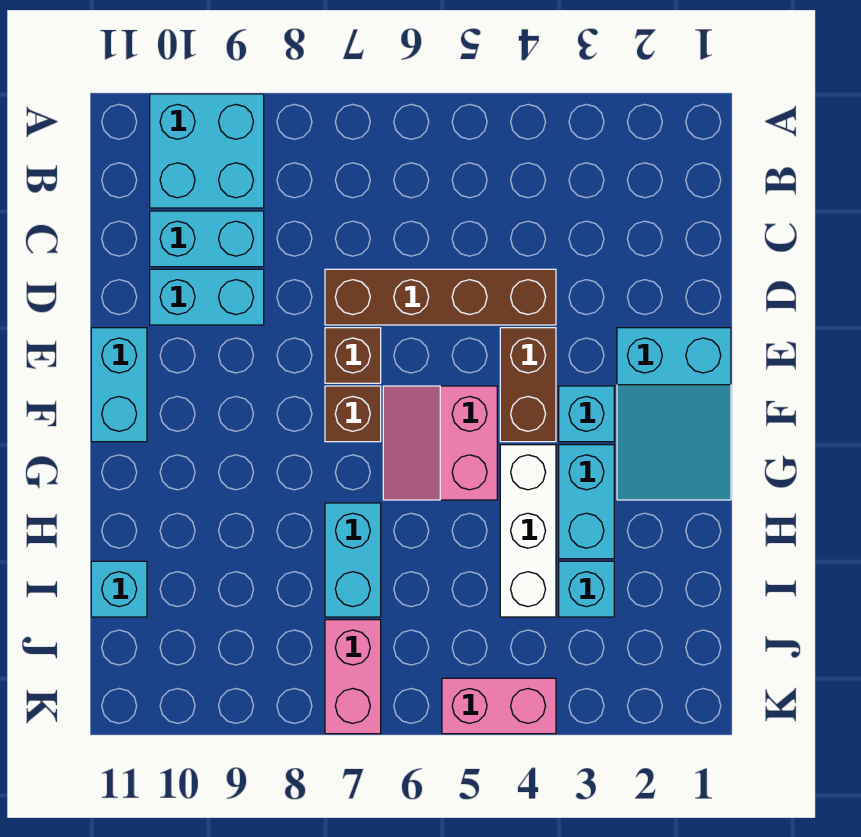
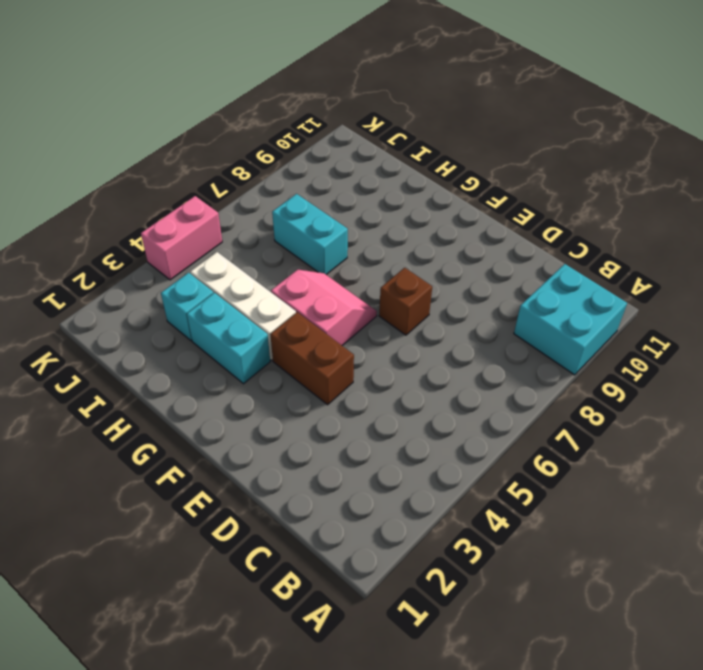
none -> cyan 1x2 brick [150,211,264,267]
none -> brown 1x4 brick [325,269,556,325]
none -> cyan 1x2 brick [150,269,264,325]

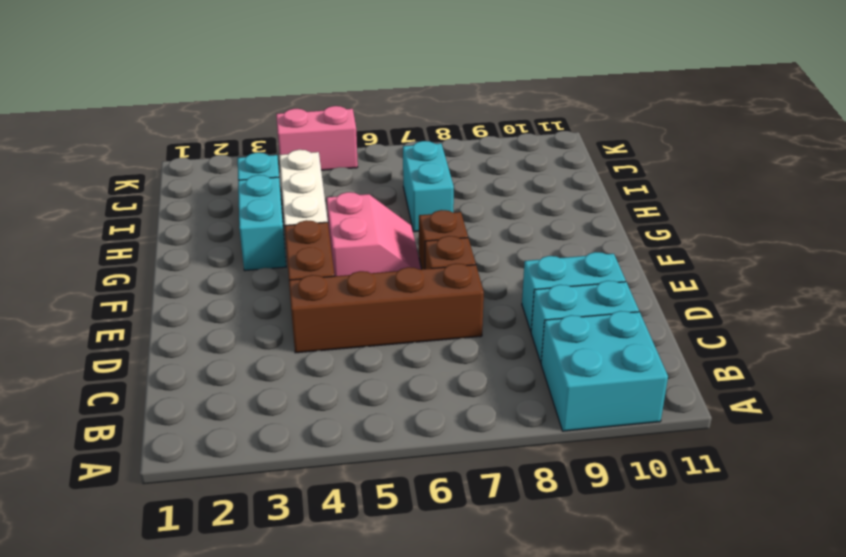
none -> cyan 2x3 slope [617,328,731,500]
none -> cyan 1x2 brick [91,328,147,442]
none -> cyan 1x1 brick [559,386,614,442]

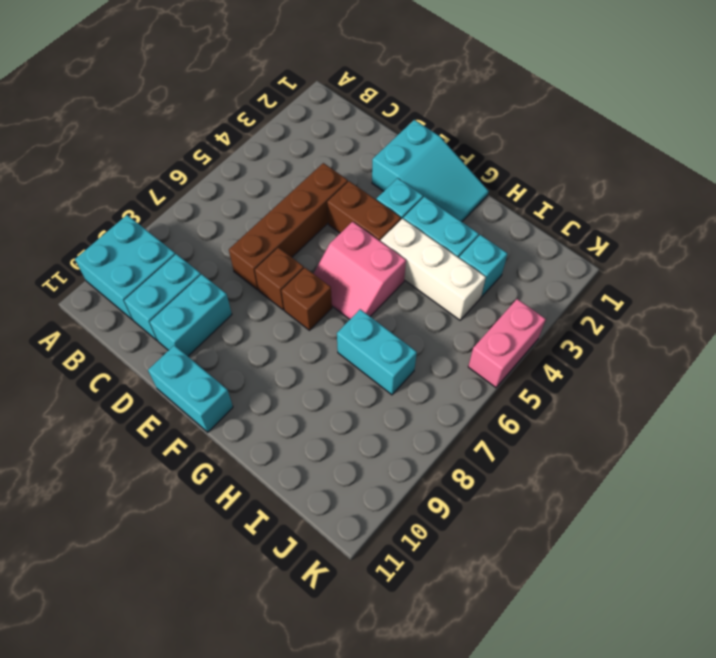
none -> cyan 1x1 brick [91,561,147,617]
none -> pink 1x2 brick [325,620,381,734]

